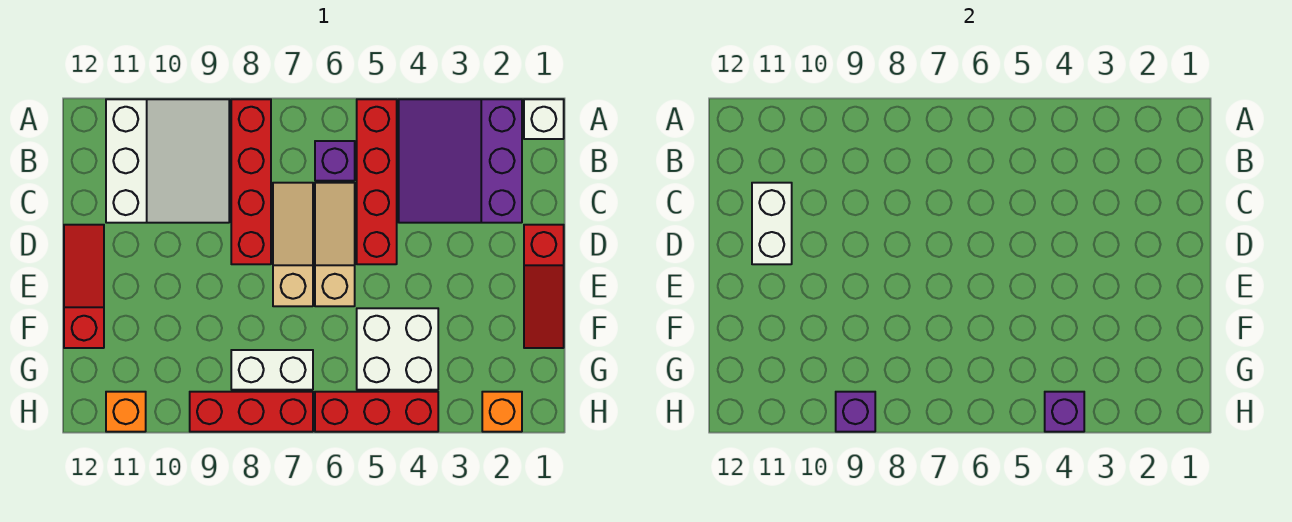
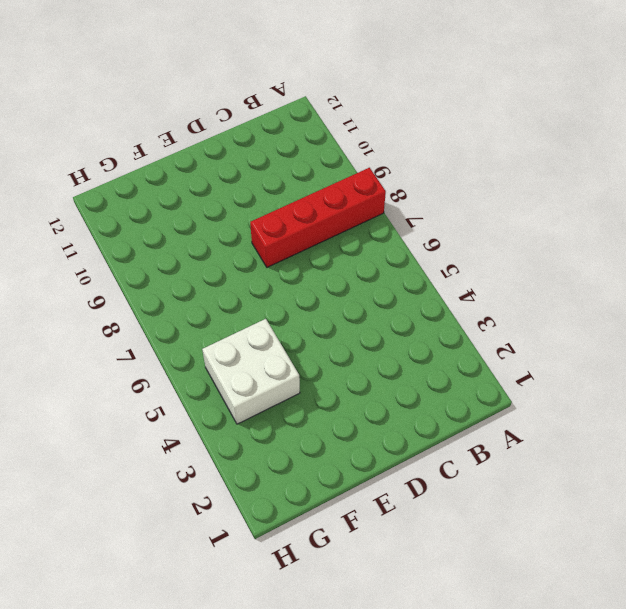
none -> white 1x1 brick [524,99,564,139]
none -> purple 3x3 slope [399,99,522,223]
none -> red 1x4 brick [357,99,397,264]

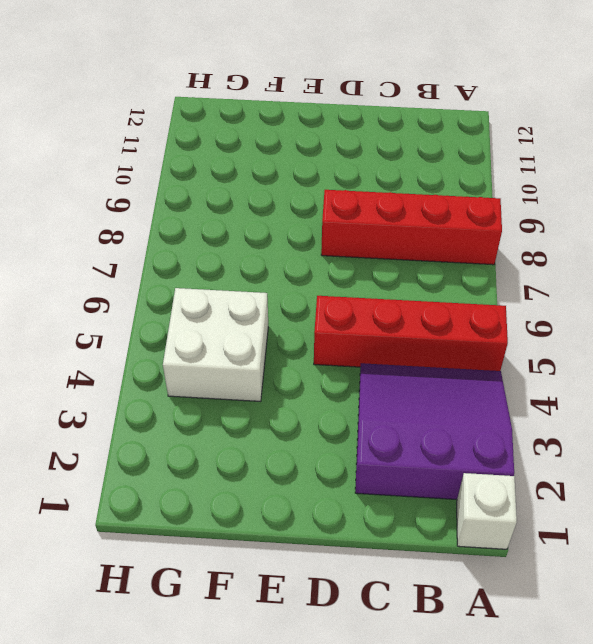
none -> white 3x3 slope [106,99,229,223]
none -> purple 1x1 brick [315,141,355,181]
none -> tan 1x3 slope [315,183,355,306]

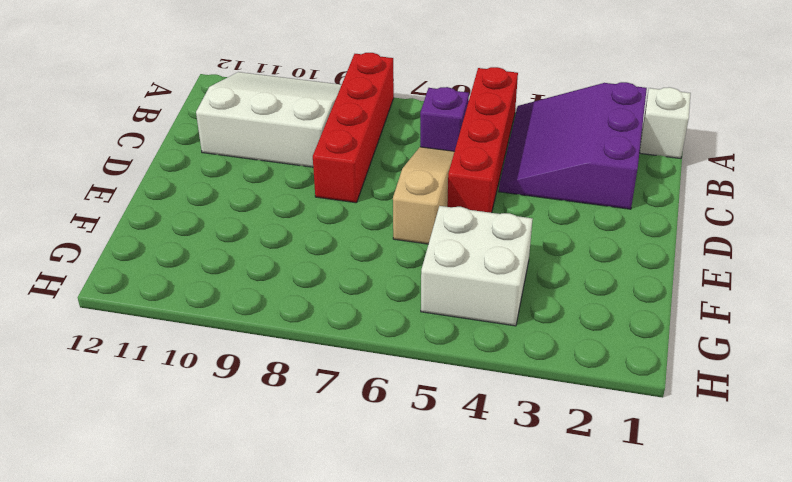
white 3x3 slope [196,72,341,167] -> white 3x3 slope turned to [106,99,229,223]
none -> tan 1x3 slope [273,183,313,306]
none -> red 1x3 slope [524,225,564,348]
none -> red 1x3 slope [64,225,104,348]

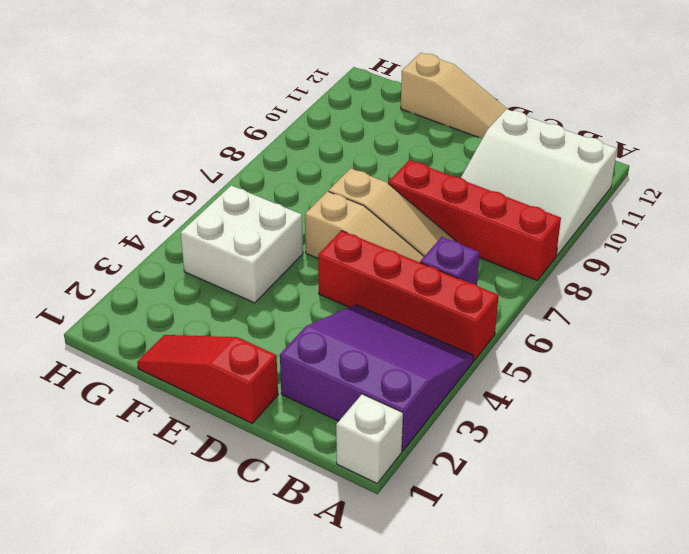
tan 1x3 slope [401,53,507,138] -> red 1x3 slope [64,225,104,348]
none -> white 1x2 brick [231,350,313,390]
none -> orange 1x1 brick [482,392,522,432]
none -> red 1x3 brick [315,392,438,432]

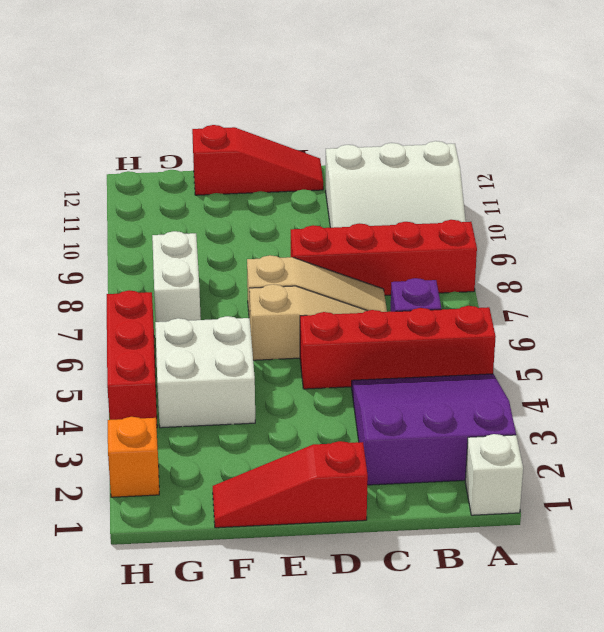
none -> red 1x3 brick [190,392,313,432]
none -> orange 1x1 brick [106,392,146,432]
none -> white 1x2 brick [752,183,792,264]

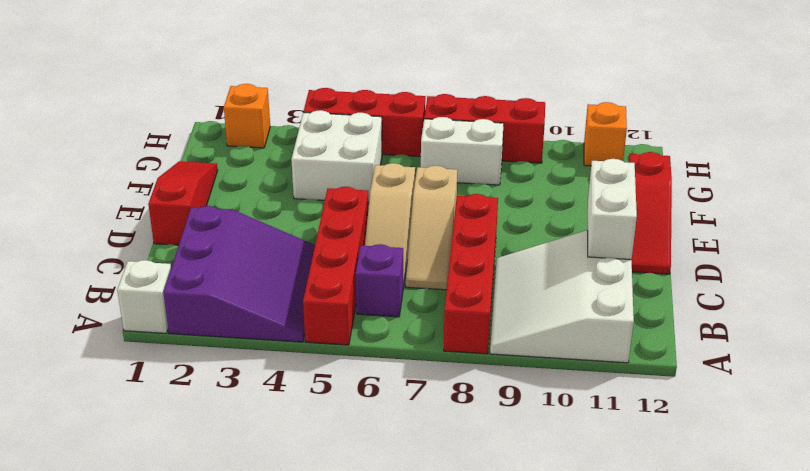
none -> purple 1x1 brick [1045,392,1084,432]
none -> purple 1x1 brick [836,392,875,432]

